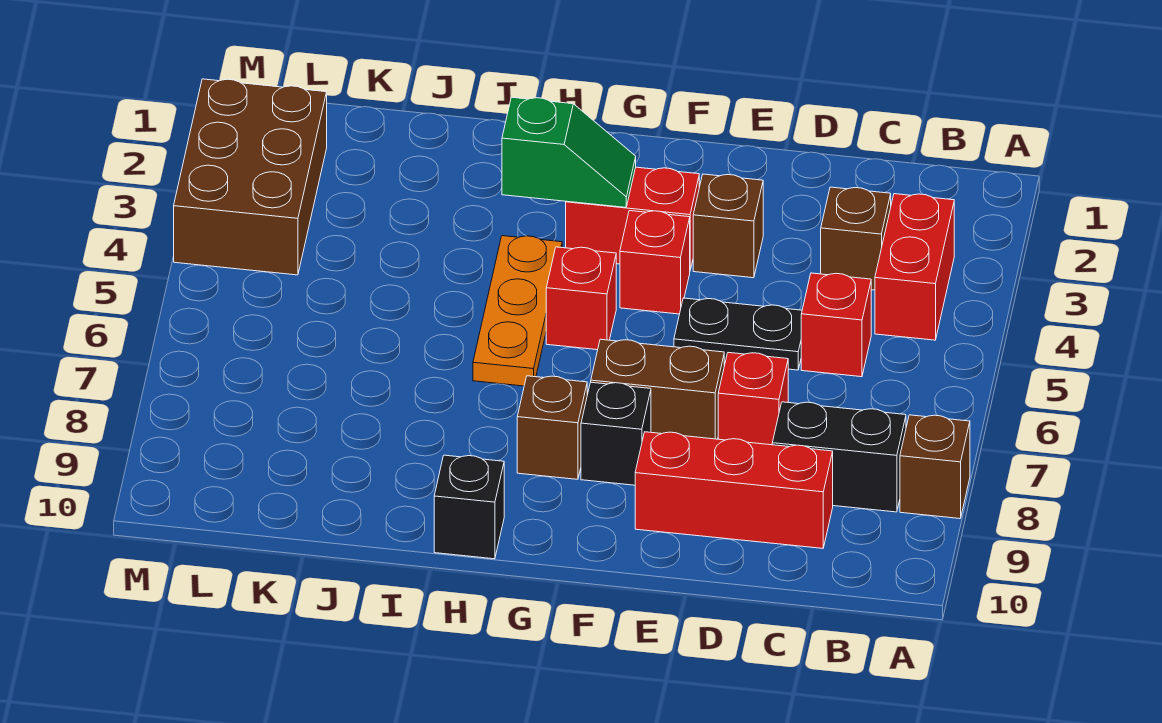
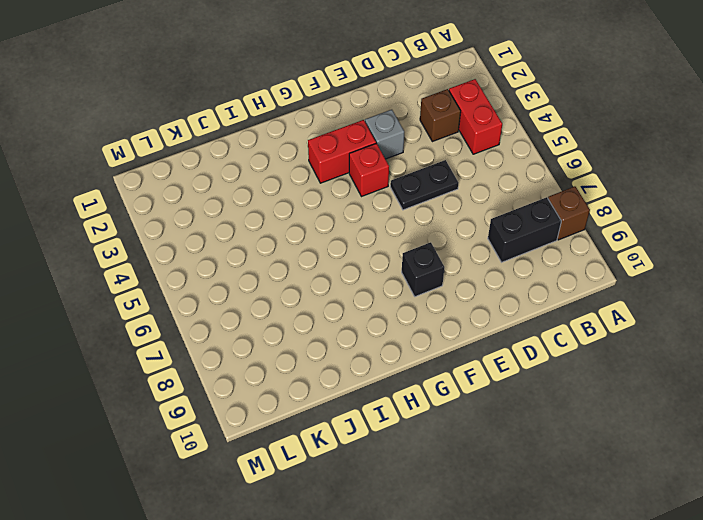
grey 1x1 brick [365,110,404,159] -> brown 1x1 brick [693,174,763,278]
none -> red 1x1 brick [801,273,871,377]
none -> red 1x3 brick [635,432,833,548]
none -> red 1x1 brick [718,353,788,445]

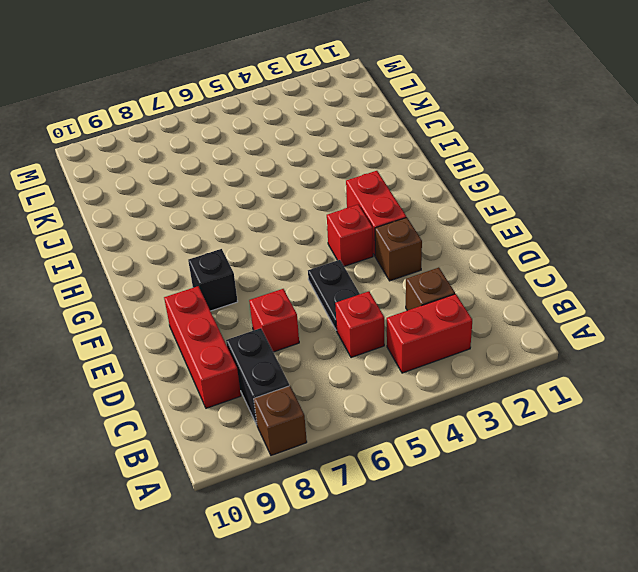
none -> brown 1x2 brick [591,339,724,439]
none -> red 1x1 brick [546,247,616,350]
none -> brown 1x1 brick [517,376,587,479]

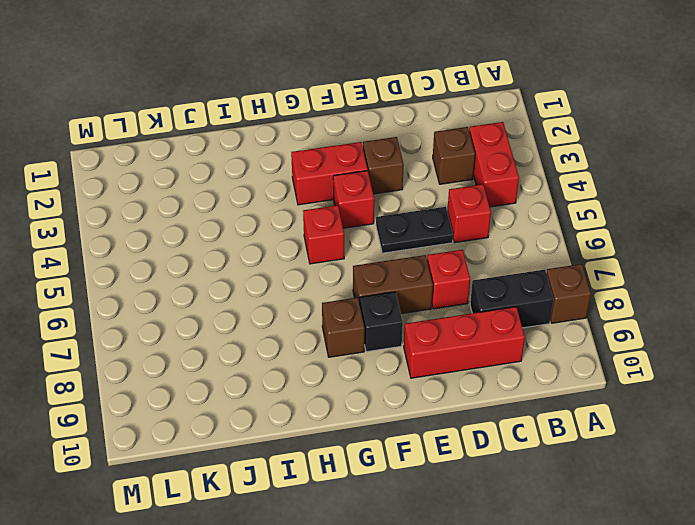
none -> orange 1x3 plate [473,236,562,386]
none -> black 1x1 brick [434,455,504,559]
none -> brown 2x3 brick [174,79,327,275]

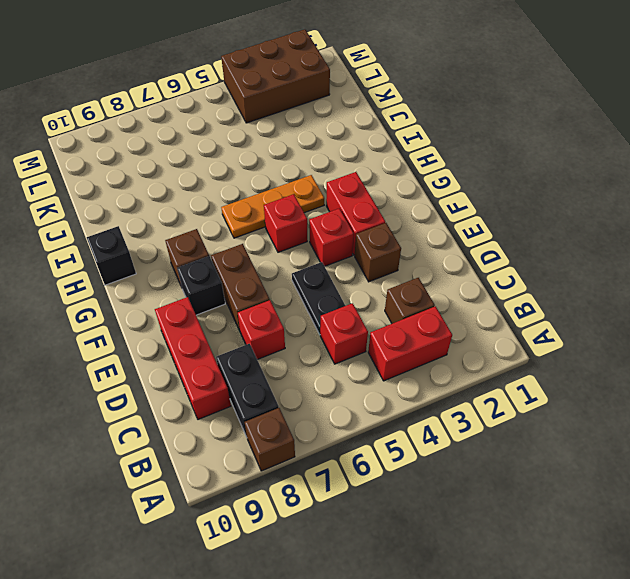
none -> green 1x2 slope [502,97,636,207]

